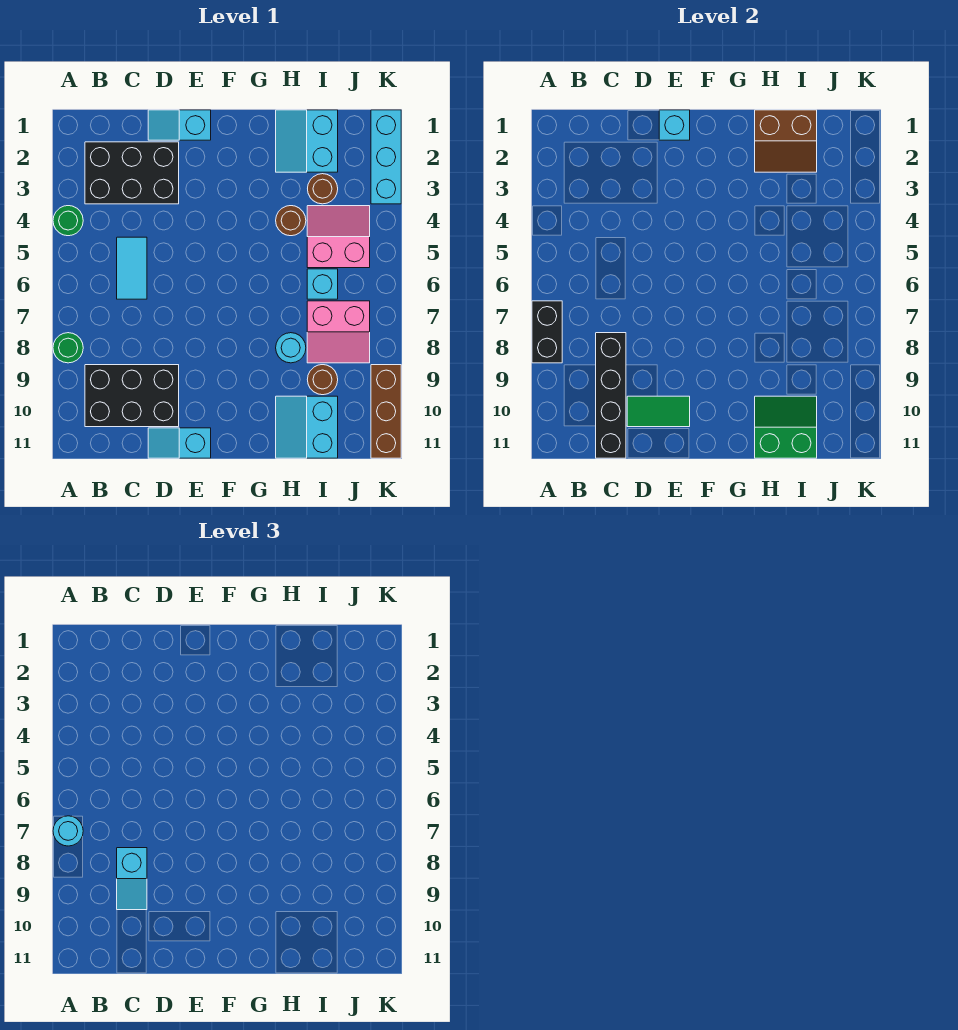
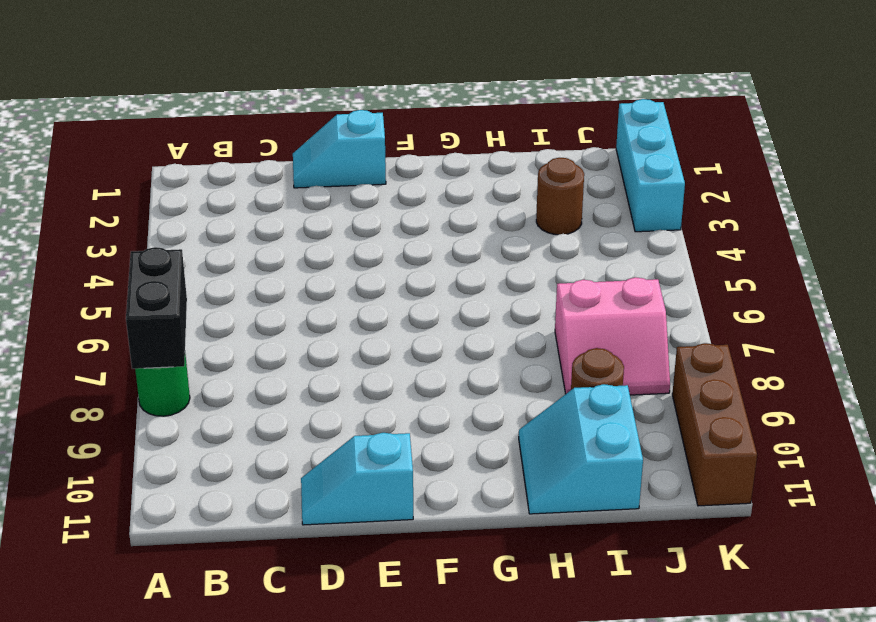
none -> green 1x1 round brick [53,206,83,236]
none -> black 2x3 brick [85,142,179,204]
none -> black 2x3 brick [85,365,179,427]

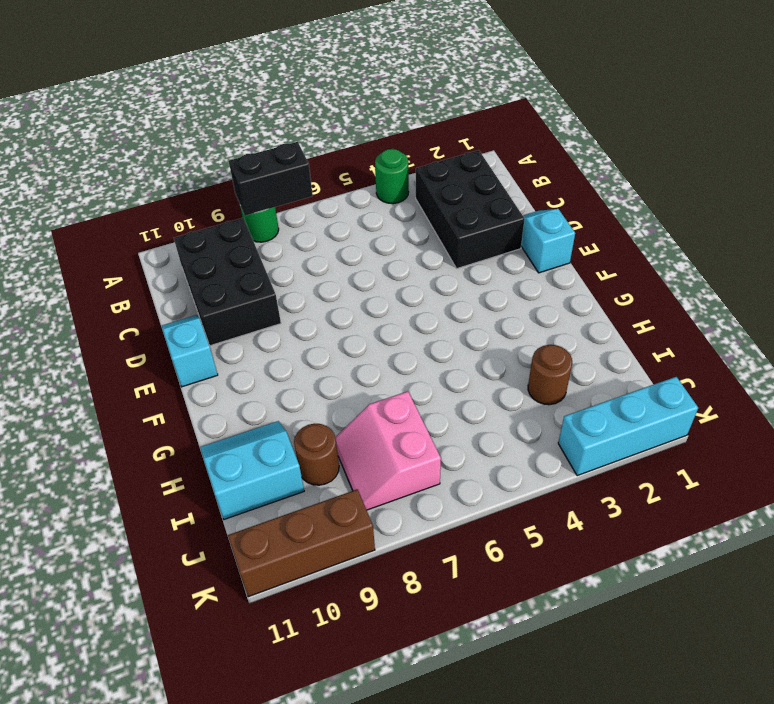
none -> cyan 1x2 tile [117,237,147,299]
none -> cyan 2x2 slope [276,110,338,172]
none -> brown 1x1 round brick [276,206,306,236]

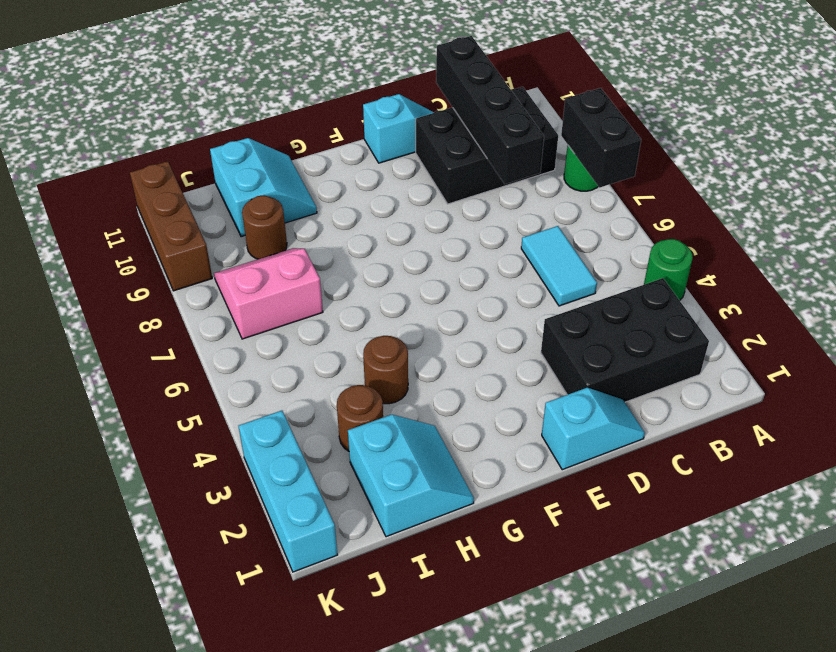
none -> cyan 1x1 round brick [276,333,306,363]
none -> pink 2x2 slope [307,206,370,268]
none -> cyan 1x1 brick [307,269,338,299]

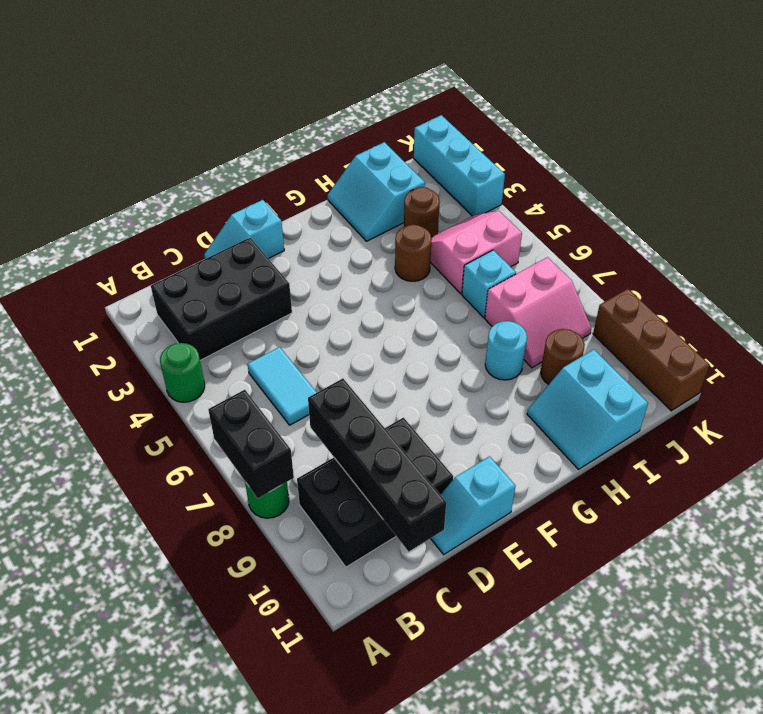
none -> green 1x2 tile [627,396,690,427]
none -> cyan 1x1 brick [659,110,690,140]
none -> brown 2x2 slope [755,110,817,172]

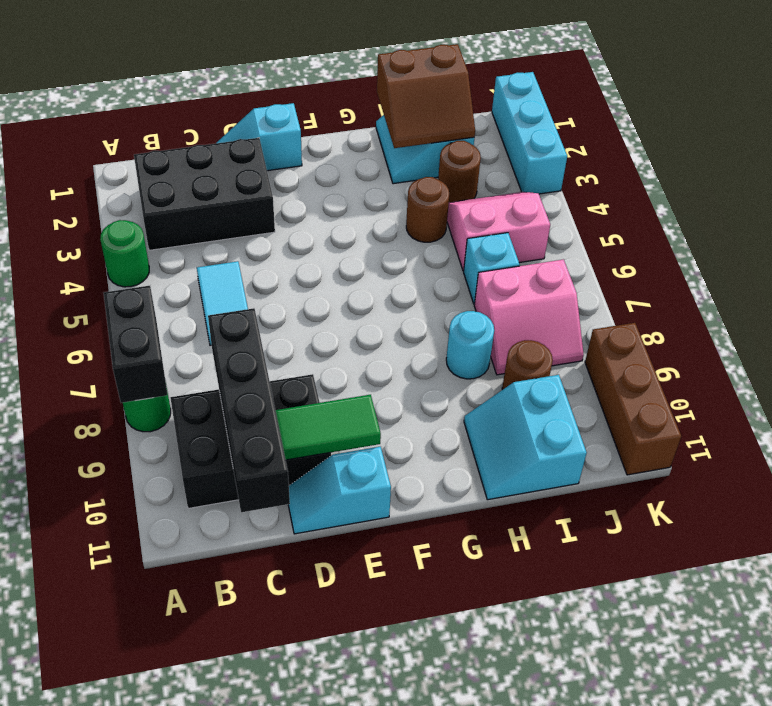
none -> cyan 1x1 brick [659,110,690,140]
none -> green 2x2 slope [755,396,817,458]
none -> cyan 1x1 round brick [53,816,83,846]

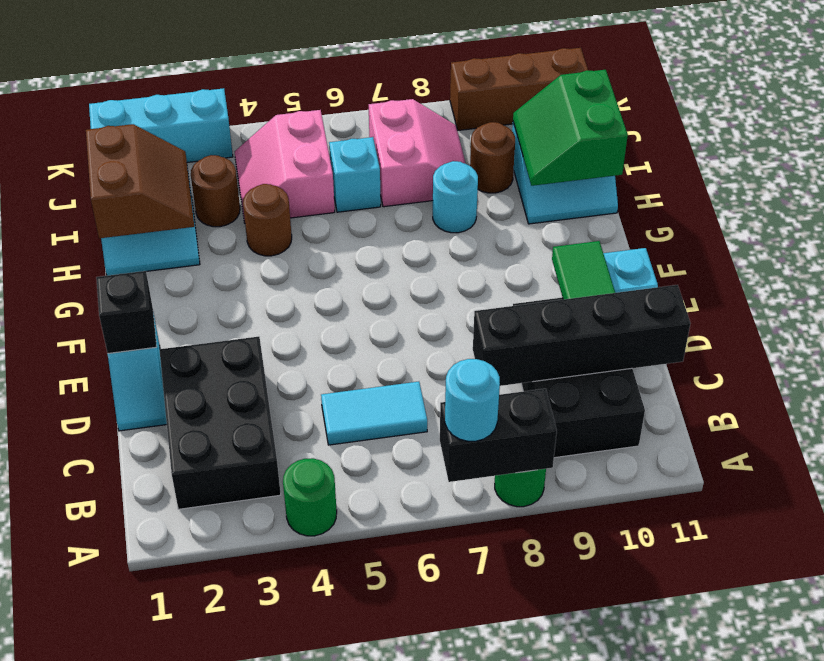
black 1x1 brick [96,271,157,354] -> cyan 1x1 brick [659,110,690,140]
none -> cyan 1x2 slope [117,848,147,910]

